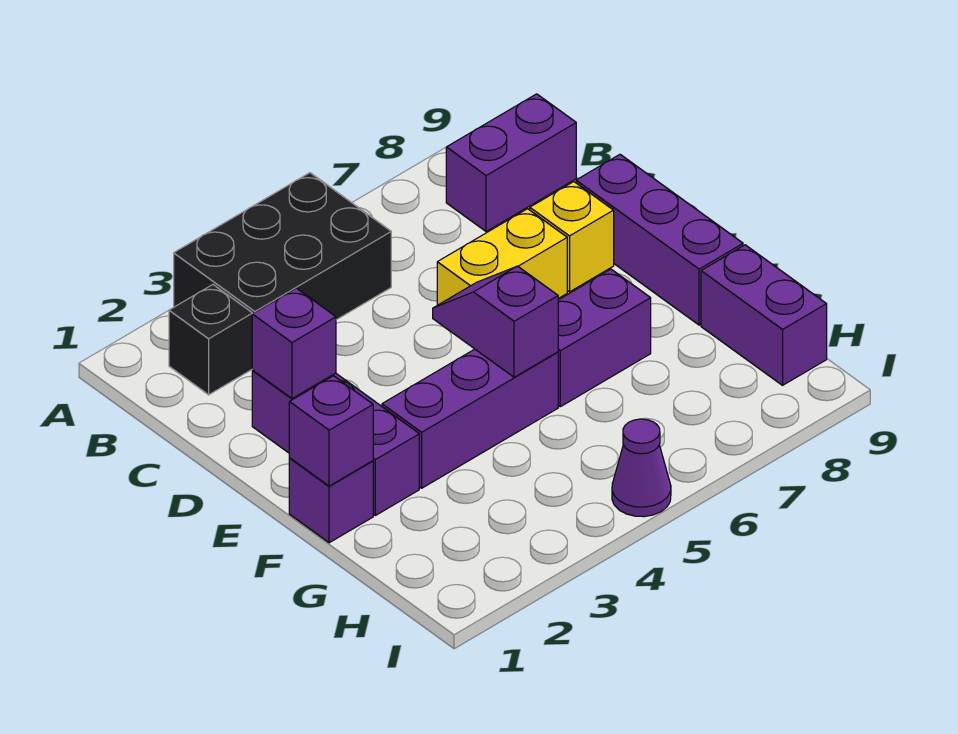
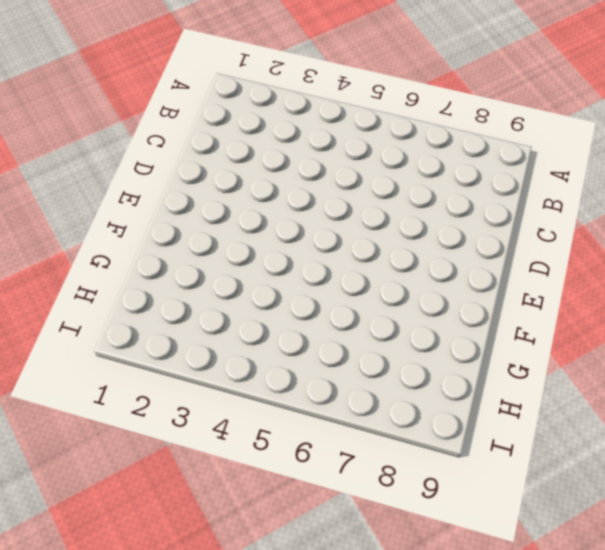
none -> black 2x3 brick [174,173,391,320]
none -> black 1x1 brick [169,285,253,395]
none -> purple 1x2 brick [446,94,576,232]

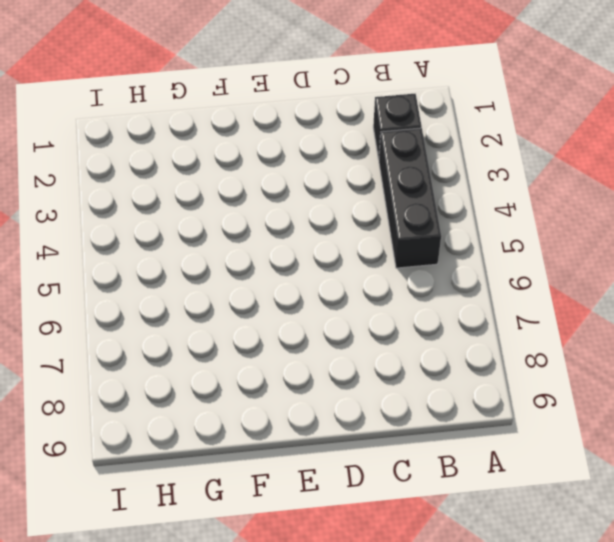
black 1x3 brick [379,128,441,268] -> black 2x3 brick [174,173,391,320]
none -> purple 1x2 brick [446,94,576,232]
none -> purple 1x3 brick [252,371,419,515]
none -> yellow 1x2 brick [437,209,567,305]

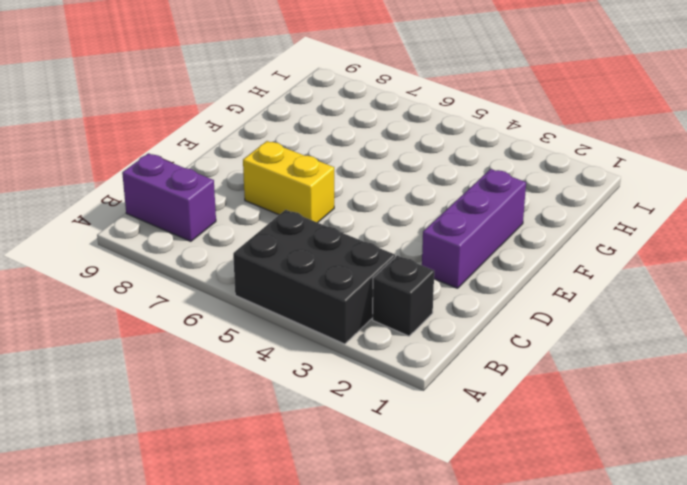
none -> yellow 1x1 brick [530,182,614,292]
none -> purple 1x3 brick [576,155,743,325]
none -> purple 1x1 brick [289,458,373,543]

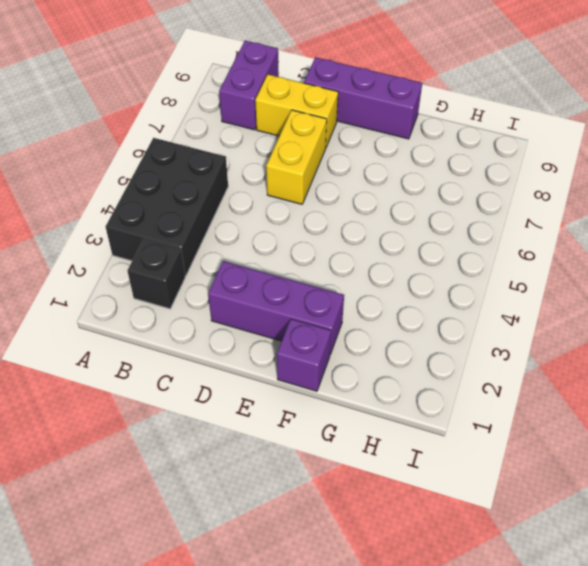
yellow 1x2 brick [255,75,338,147] -> yellow 1x1 brick [530,182,614,292]
none -> purple 1x3 brick [382,349,558,488]
none -> purple 1x2 brick [558,269,651,407]
none -> purple 1x2 brick [701,245,827,385]

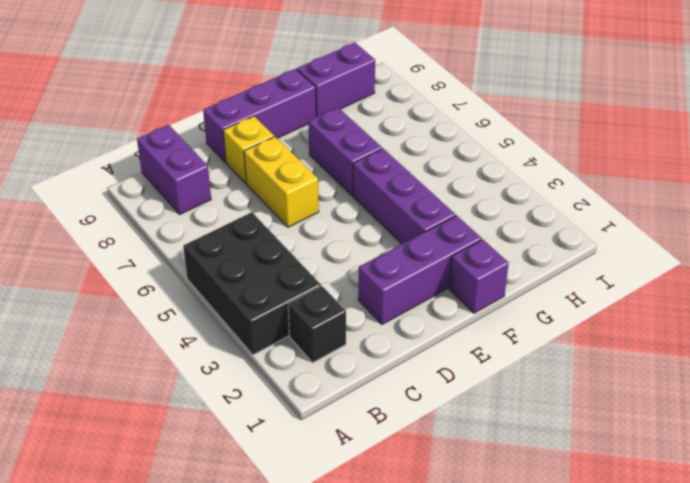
none -> purple 1x1 cone [612,419,671,517]
none -> purple 1x1 brick [252,288,336,398]
none -> purple 1x2 slope [433,266,558,377]

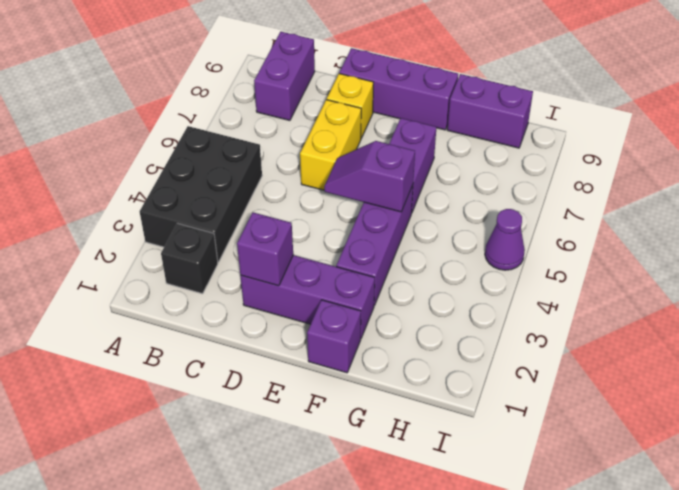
none -> purple 1x1 brick [289,376,373,486]

